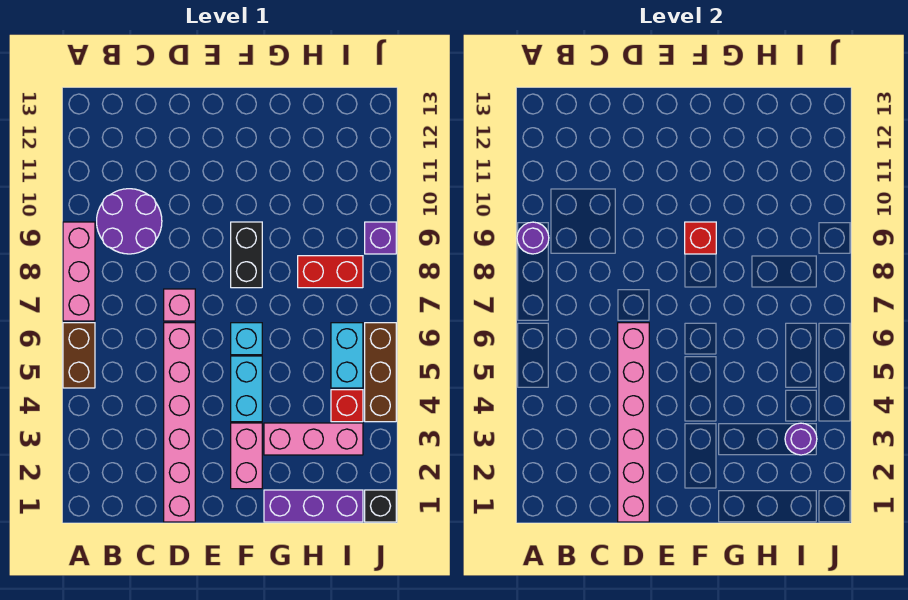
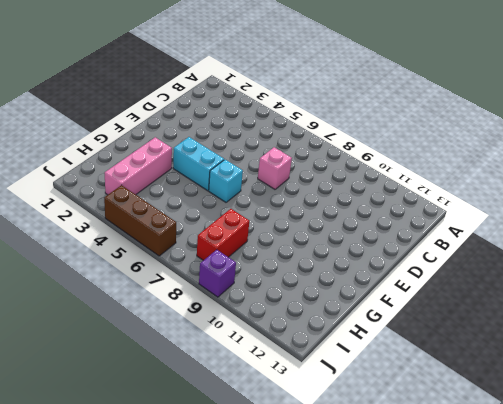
none -> brown 1x2 brick [63,323,95,388]
none -> pink 1x3 brick [63,222,95,321]
none -> purple 2x2 round brick [97,189,162,254]

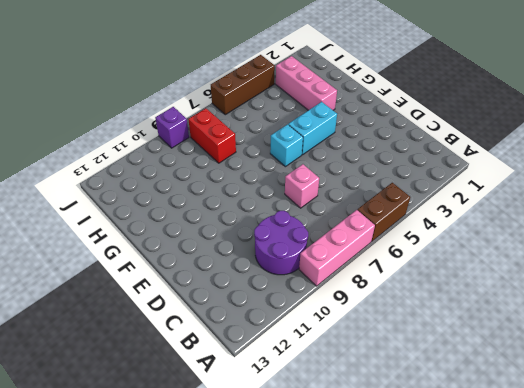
none -> pink 1x6 brick [164,323,195,522]
none -> pink 1x2 brick [231,423,262,489]
none -> black 1x2 brick [231,222,262,288]

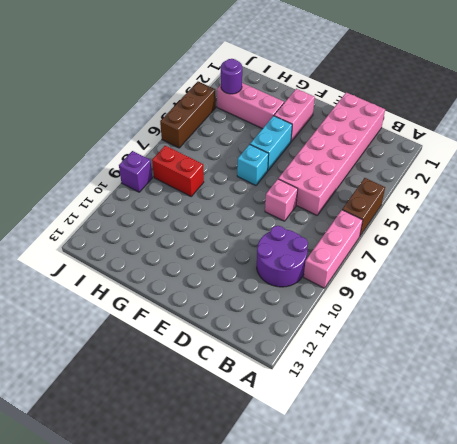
pink 2x6 brick [278,92,385,215] -> pink 1x6 brick [164,323,195,522]
none -> black 1x2 brick [231,222,262,288]
none -> purple 1x3 brick [264,490,363,522]
none -> red 1x1 brick [331,390,363,422]

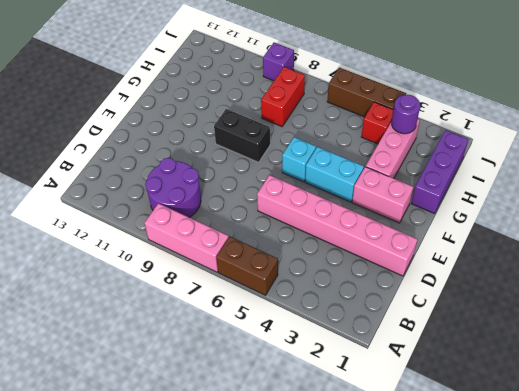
none -> pink 1x1 brick [164,289,195,321]
none -> cyan 1x2 brick [331,323,363,388]
none -> black 1x1 brick [365,490,396,522]

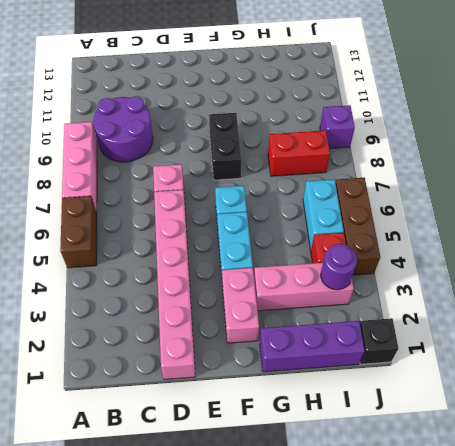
none -> purple 1x1 round brick [517,222,549,254]
none -> pink 1x6 brick [618,323,649,522]
none -> red 1x1 brick [685,222,716,254]

